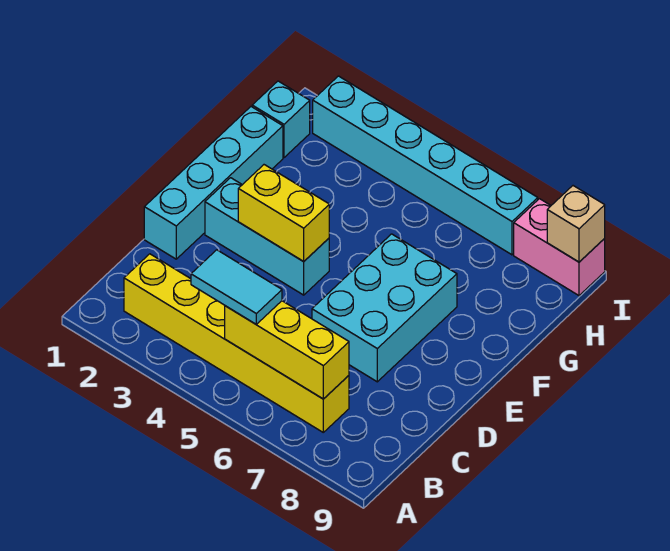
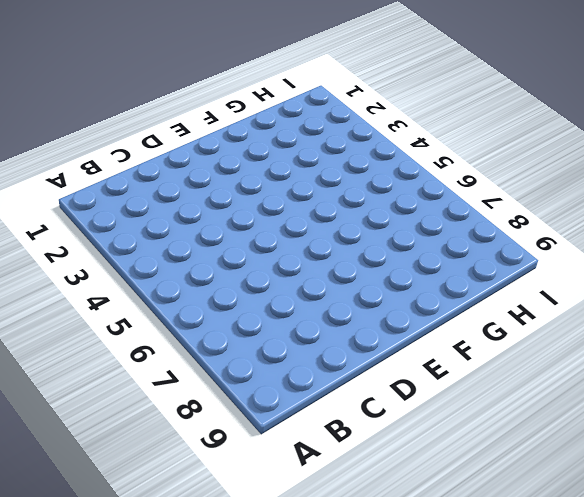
none -> yellow 1x6 brick [124,254,349,432]
none -> cyan 1x4 brick [144,107,283,259]

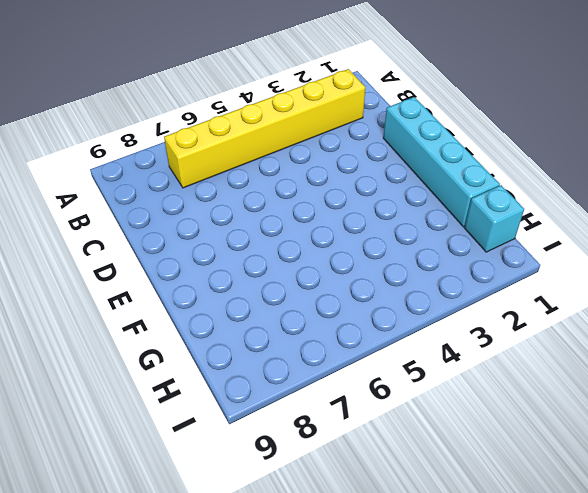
none -> cyan 2x3 brick [312,234,457,382]
none -> cyan 1x3 brick [205,178,329,295]

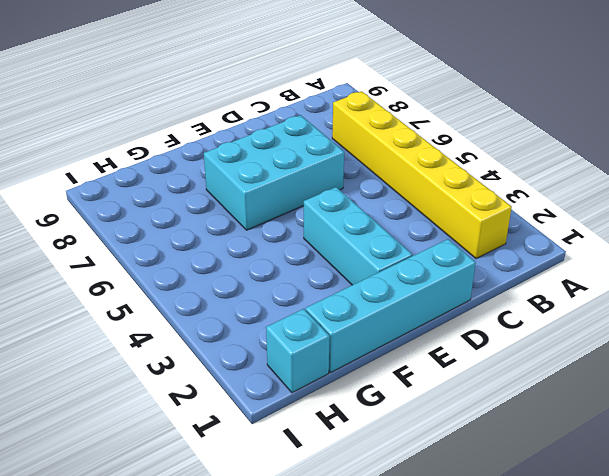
none -> cyan 1x6 brick [313,76,538,255]
none -> pink 1x2 brick [514,199,605,296]

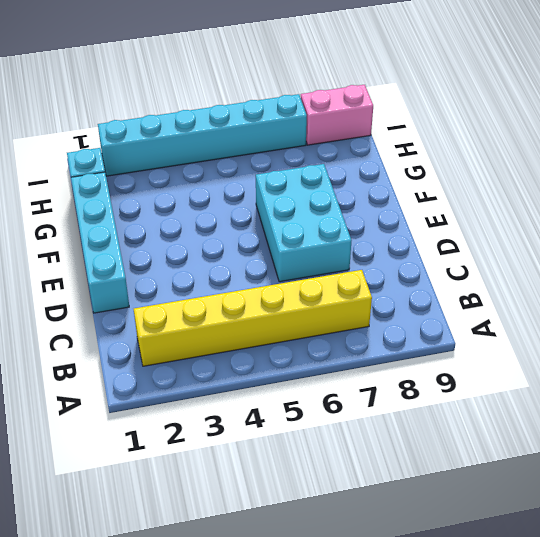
none -> cyan 1x3 brick [205,178,329,295]
none -> yellow 1x3 brick [225,301,349,399]

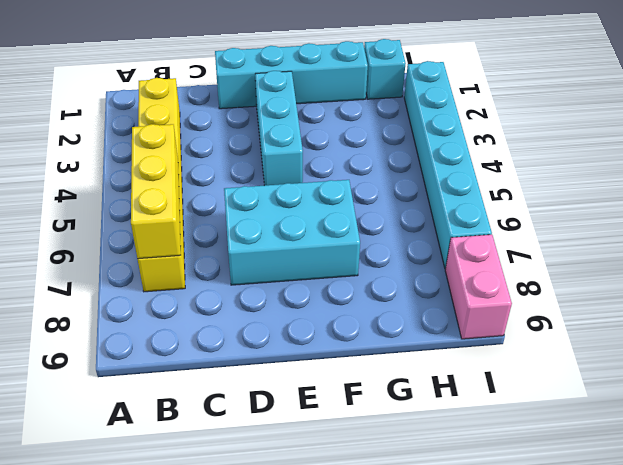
none -> yellow 1x2 brick [238,165,329,261]
none -> tan 1x1 brick [547,186,605,262]

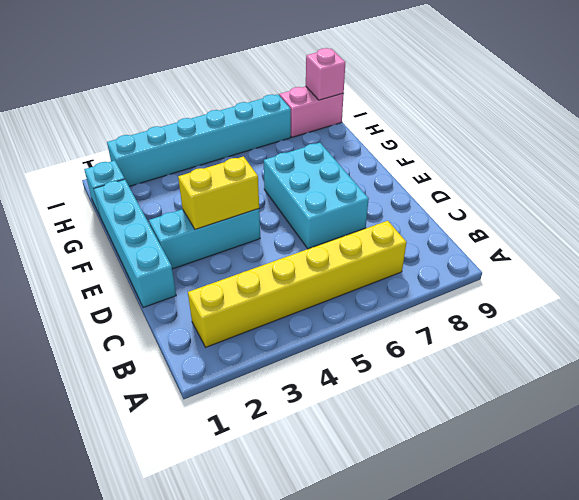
pink 1x1 brick [306,48,345,100] -> tan 1x1 brick [547,186,605,262]
none -> yellow 1x3 brick [225,301,349,399]
none -> cyan 1x2 tile [191,250,282,324]

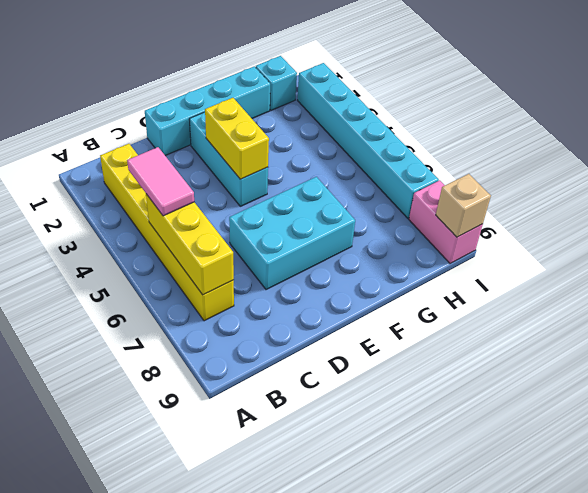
pink 1x2 tile [127,147,194,216] -> cyan 1x2 tile [191,250,282,324]

